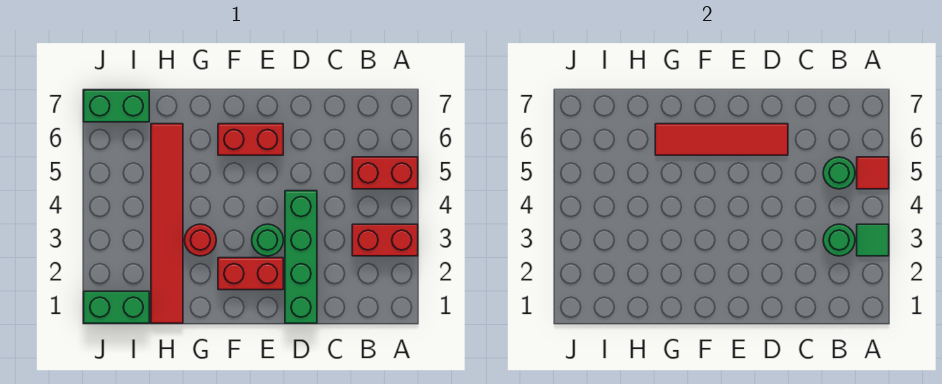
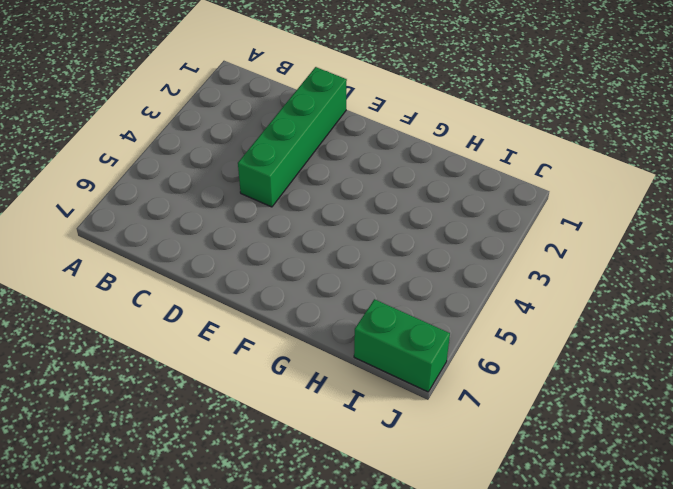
none -> red 1x2 brick [352,224,418,256]
none -> red 1x2 brick [352,157,418,189]
none -> red 1x2 brick [218,258,283,290]

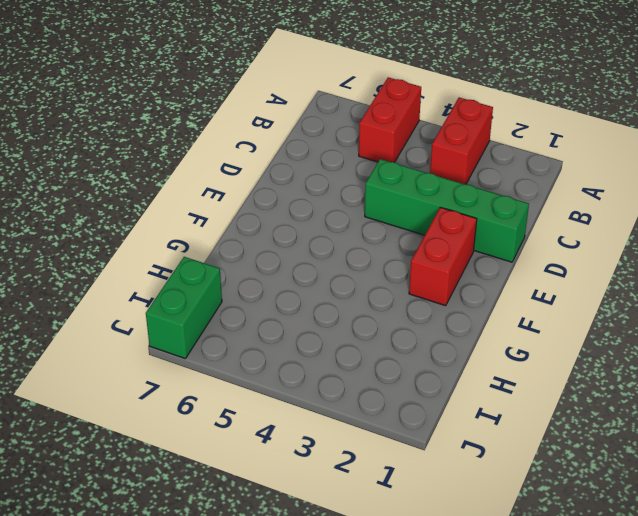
none -> green 1x1 round brick [252,224,283,256]
none -> red 1x2 brick [218,124,283,155]
none -> red 1x1 round brick [185,224,216,256]

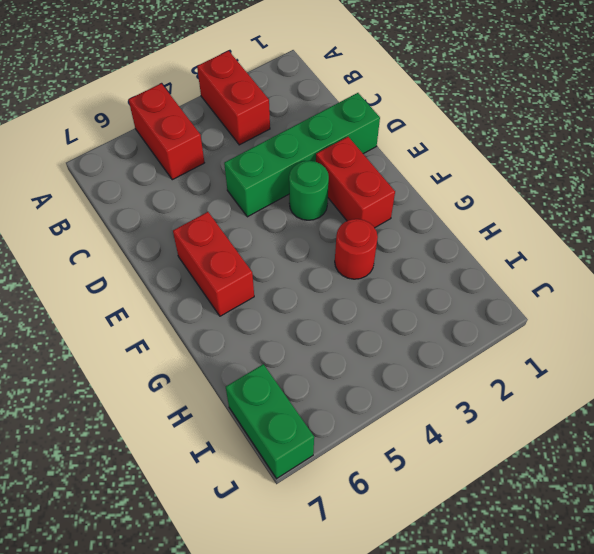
none -> red 1x6 tile [151,124,183,323]
none -> green 1x2 brick [84,291,149,323]
none -> green 1x1 tile [857,224,889,256]

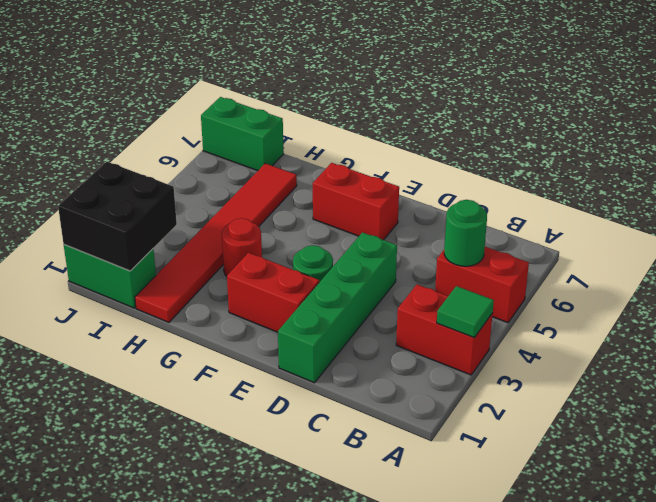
black 2x2 brick [58,162,177,271] -> none
none -> red 1x1 tile [857,157,889,189]
none -> green 1x1 round brick [823,224,855,256]
none -> red 1x4 tile [655,124,788,155]

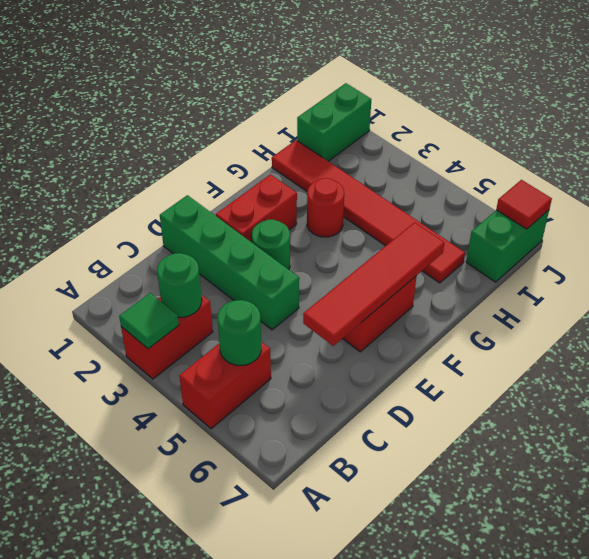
red 1x1 tile [496,180,552,229] -> red 1x1 tile moved to [857,157,889,189]

